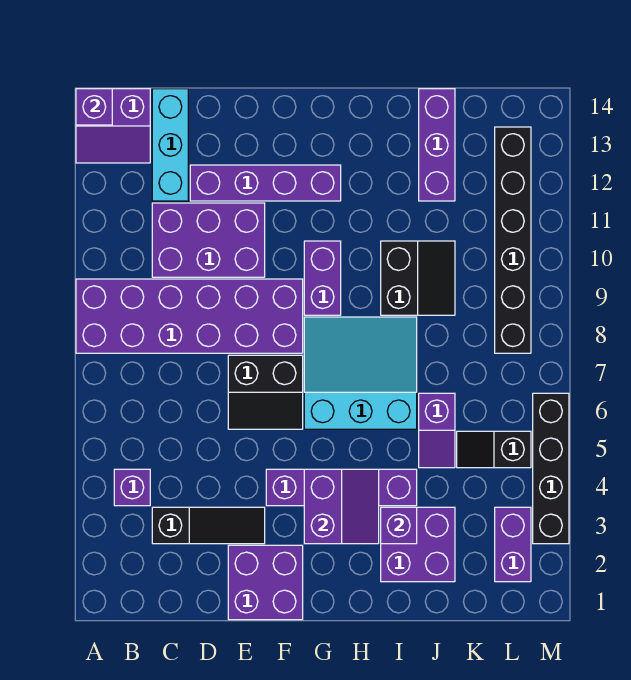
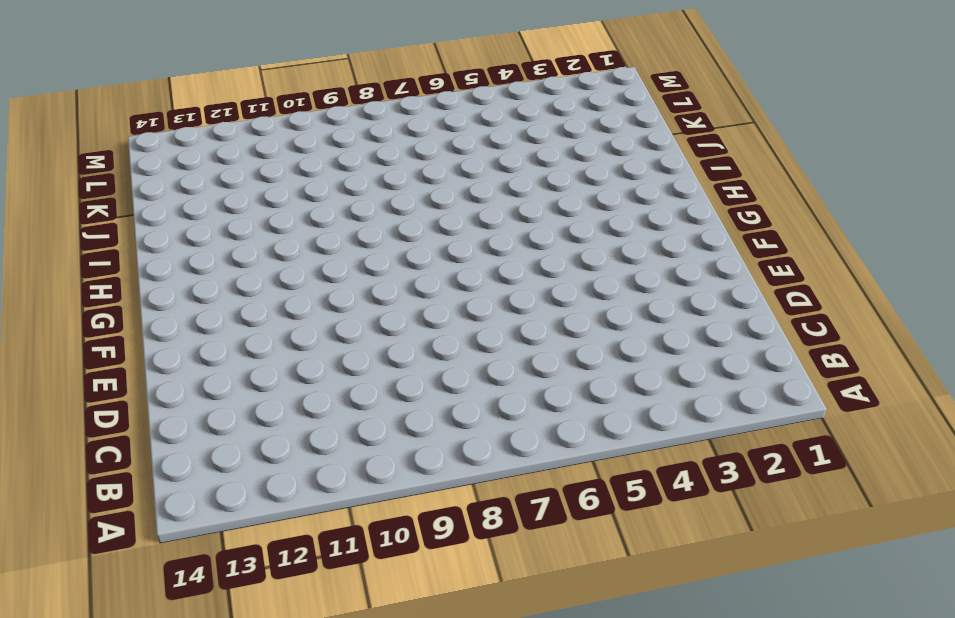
none -> purple 2x6 brick [76,279,303,353]
none -> purple 2x2 slope [76,89,150,163]
none -> purple 1x1 brick [114,469,150,506]

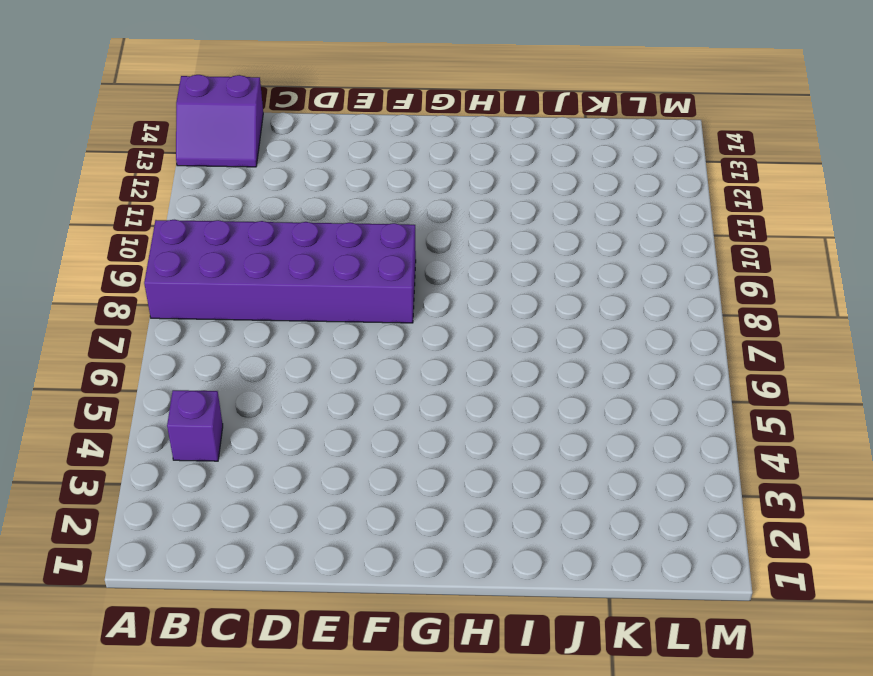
none -> black 1x3 slope [152,507,265,544]
none -> purple 2x3 brick [152,203,265,277]
none -> cyan 1x3 brick [152,89,188,201]

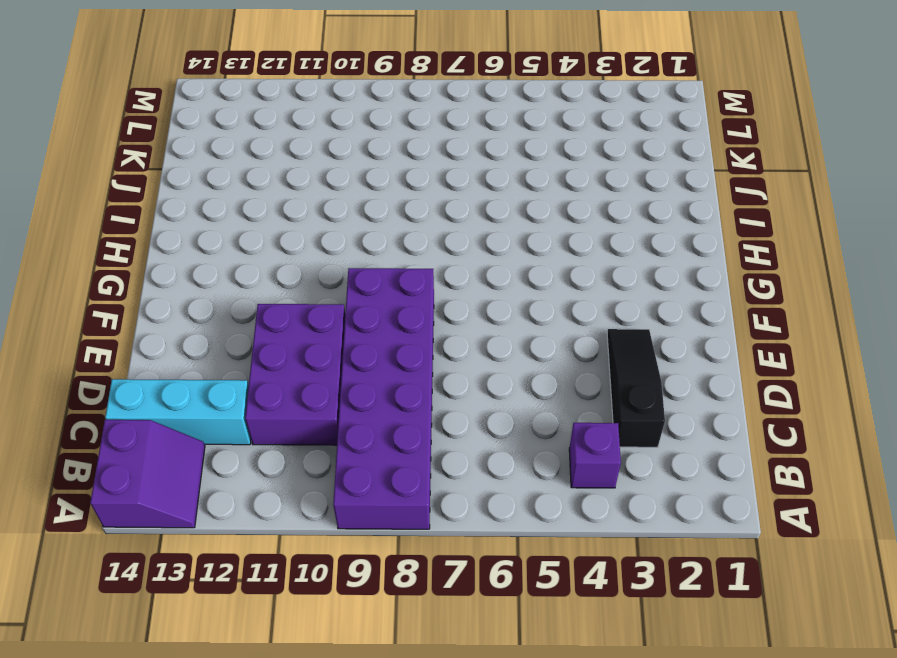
none -> purple 1x4 brick [190,165,341,201]
none -> purple 2x2 brick [228,545,303,620]
none -> black 2x2 slope [228,355,303,429]

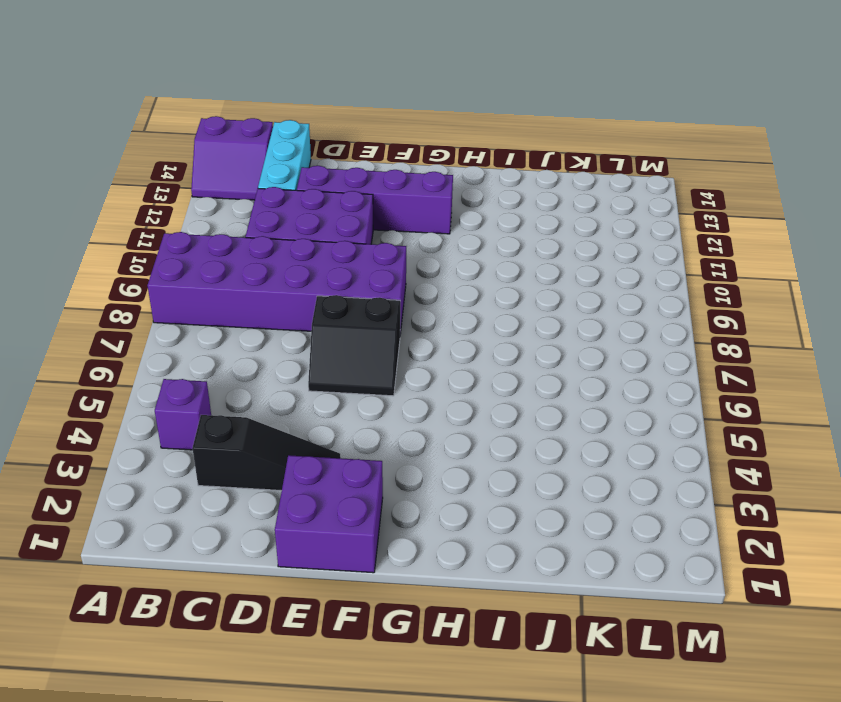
none -> purple 1x4 brick [266,469,417,506]
none -> cyan 3x3 slope [304,317,417,429]
none -> purple 1x2 brick [304,241,341,315]

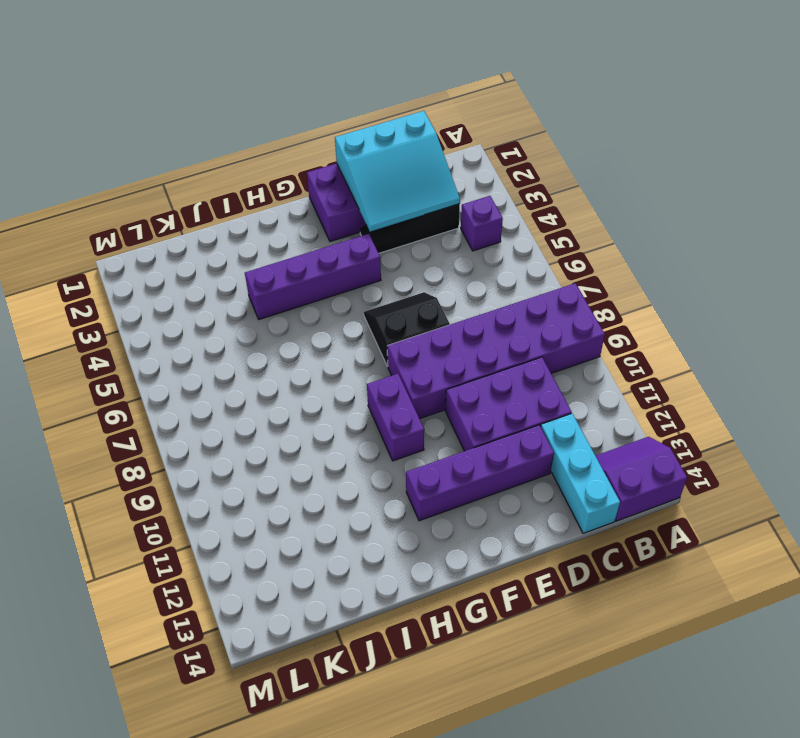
cyan 3x3 slope [335,111,460,232] -> cyan 3x3 slope moved to [304,317,417,429]
none -> purple 2x2 brick [381,507,455,582]
none -> black 2x2 slope [381,241,455,315]
none -> purple 1x2 slope [419,393,455,468]

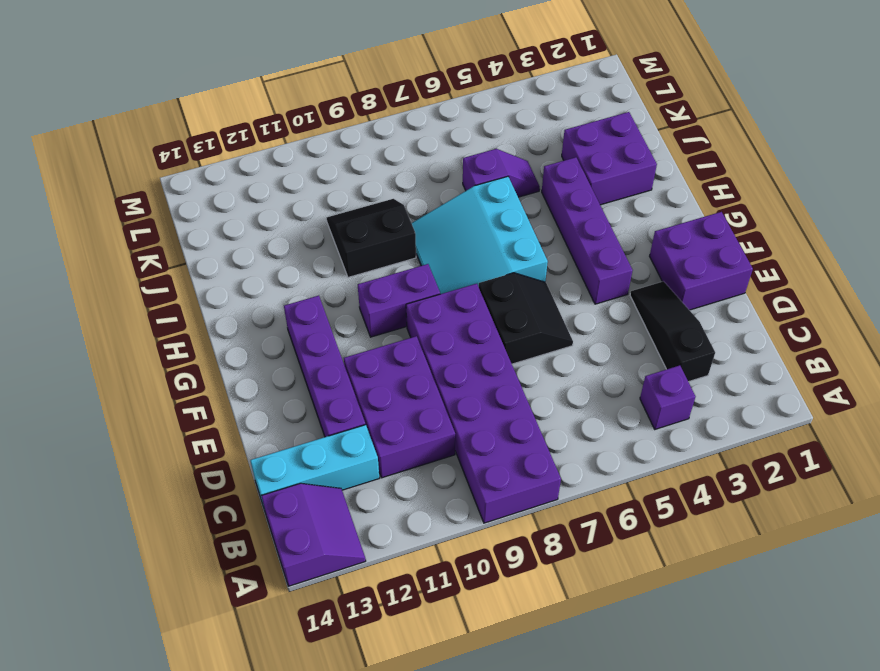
none -> purple 1x3 brick [419,89,455,201]
none -> black 1x2 slope [457,431,531,468]
none -> purple 1x2 brick [495,507,531,582]

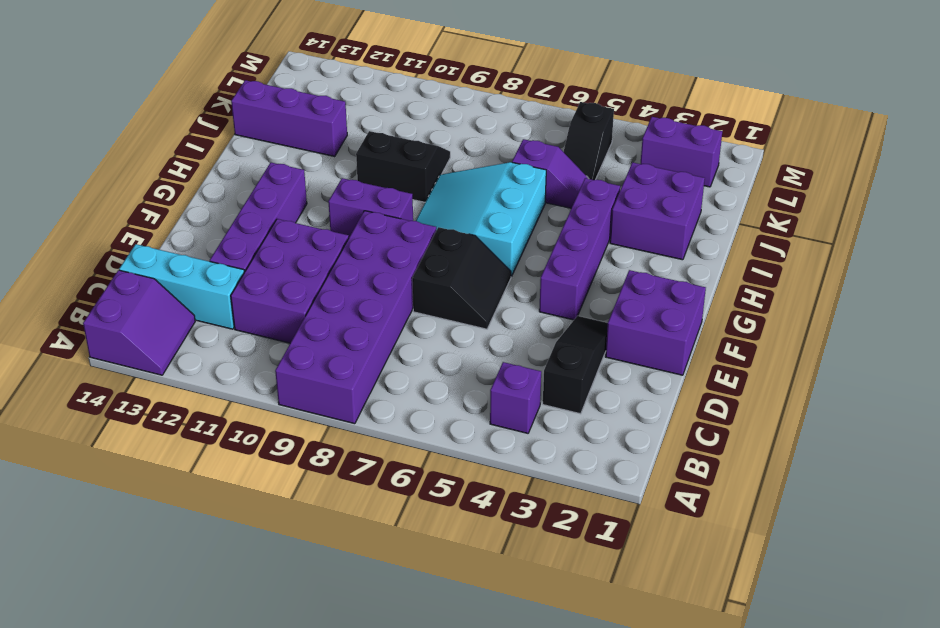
none -> black 1x6 brick [495,127,531,353]
none -> black 1x4 brick [533,393,569,544]
none -> purple 1x1 brick [76,89,112,125]

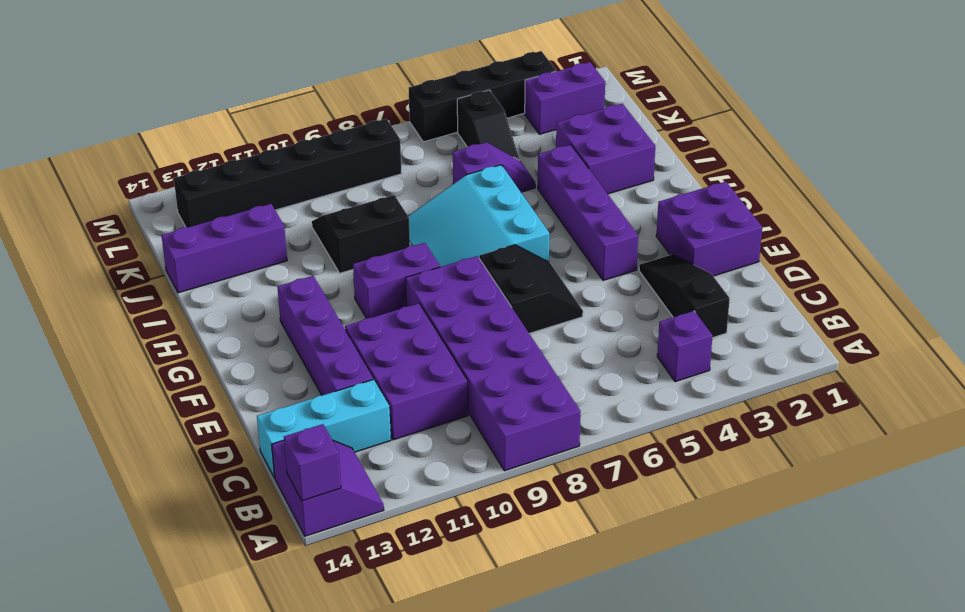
none -> purple 2x2 slope [304,469,379,544]
none -> purple 1x1 brick [381,507,417,544]

